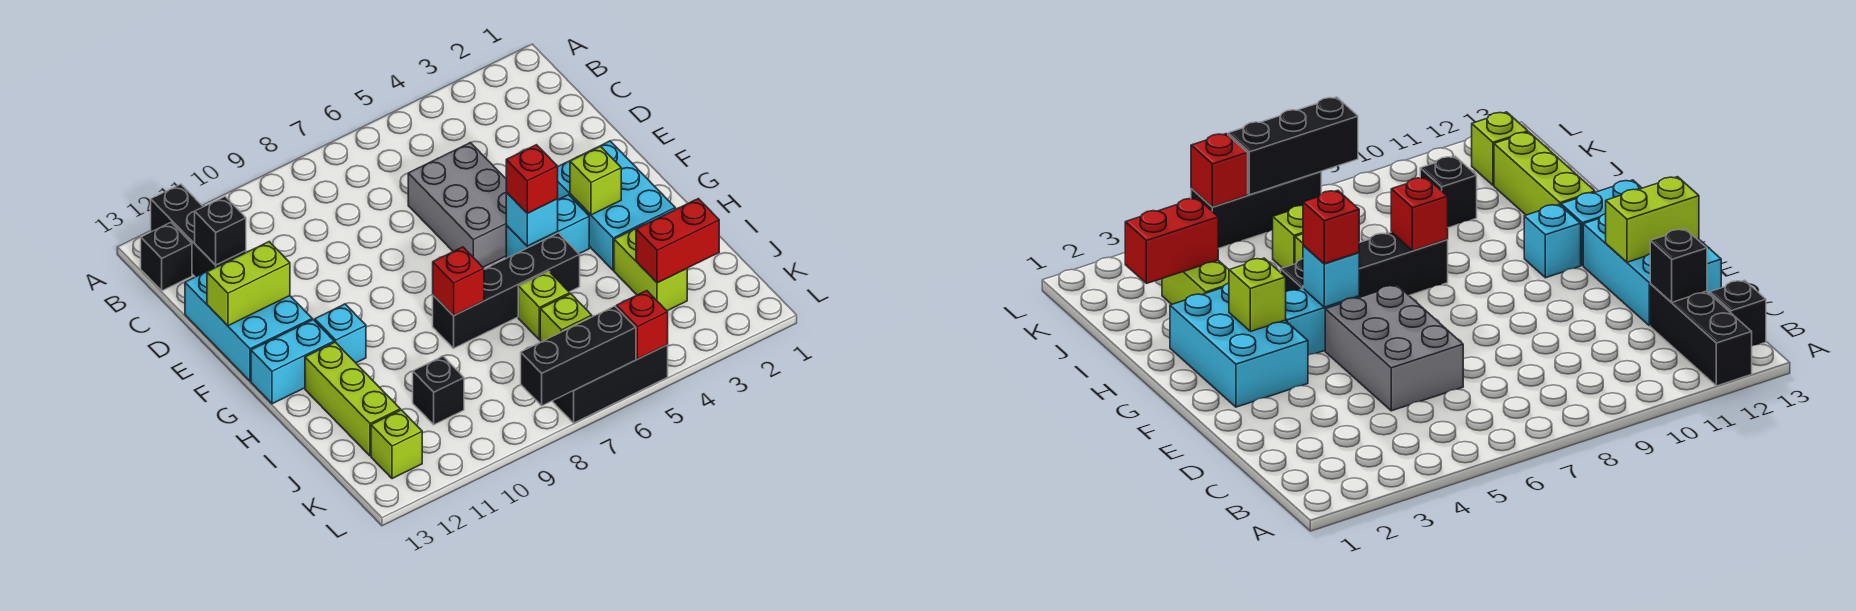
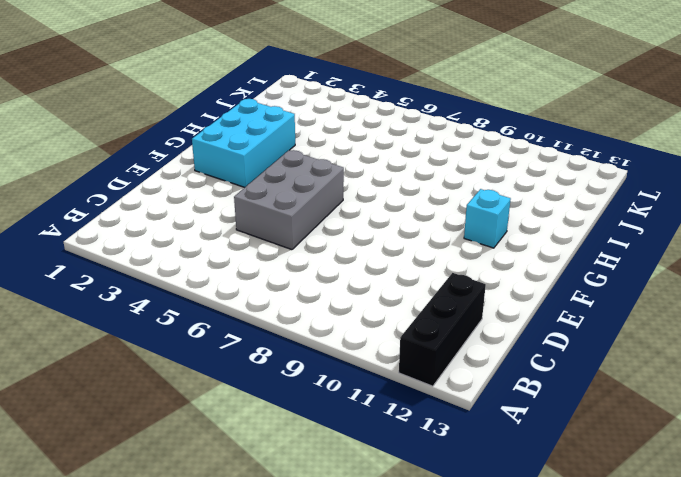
none -> black 1x1 brick [141,223,192,291]
none -> cyan 2x3 brick [185,252,312,381]
none -> cyan 1x2 brick [506,195,589,258]

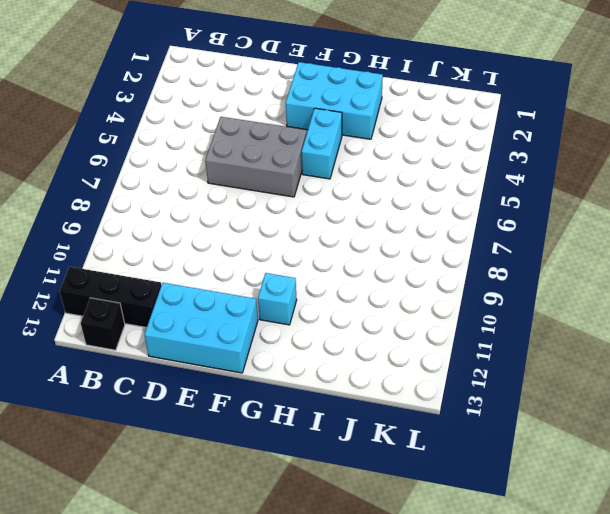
none -> cyan 1x2 brick [251,320,334,404]
none -> black 1x4 brick [433,233,580,348]
none -> lime 1x3 brick [305,342,400,456]

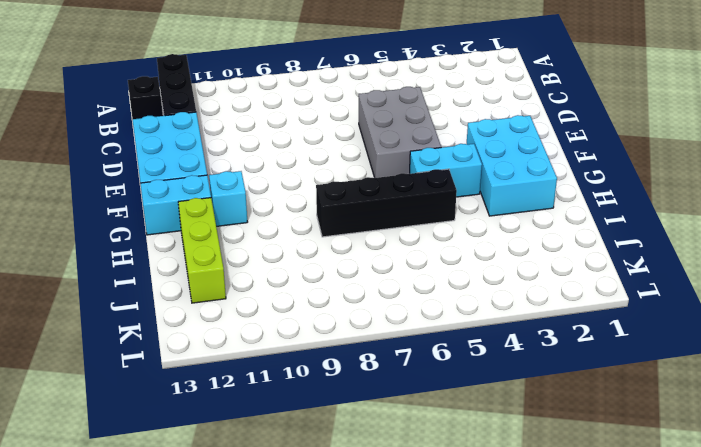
none -> lime 1x2 brick [614,225,687,311]
none -> lime 1x1 brick [518,271,570,340]
none -> lime 1x1 brick [540,294,592,342]

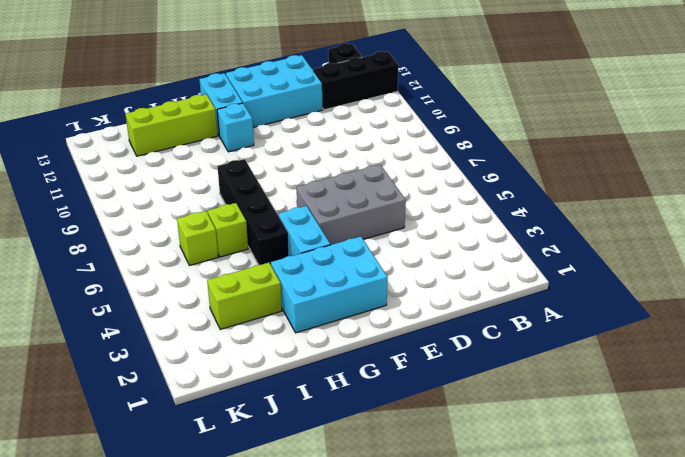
none -> black 1x1 brick [413,356,464,425]
none -> lime 1x1 brick [371,410,422,479]
none -> black 1x3 brick [553,345,668,423]

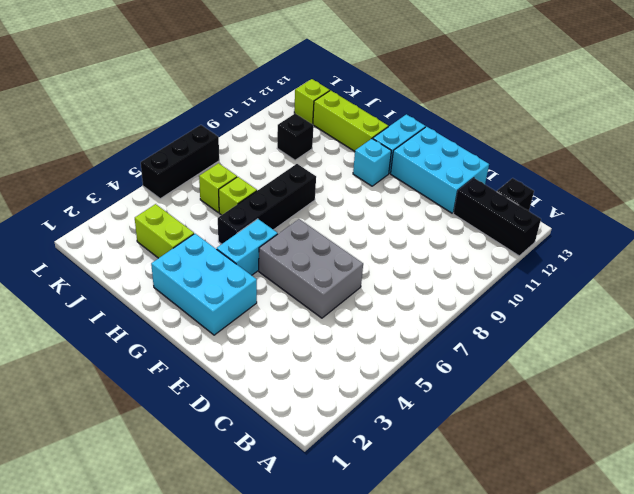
none -> black 1x1 brick [195,197,246,265]
none -> lime 1x2 brick [207,242,290,326]
none -> lime 1x1 brick [570,146,621,215]

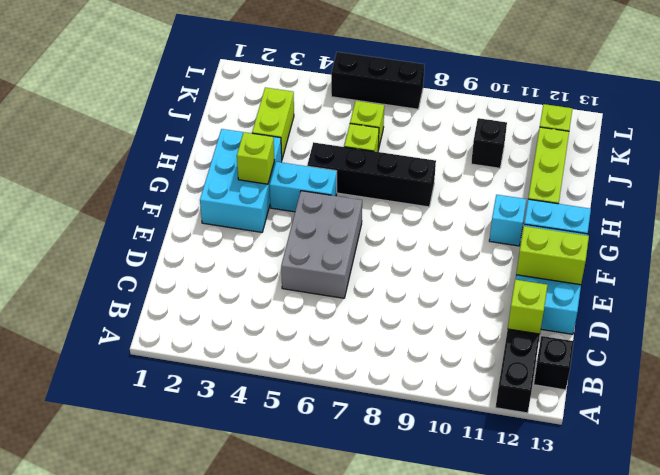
lime 1x1 brick [508,280,548,334] -> black 1x1 brick [195,197,246,265]
none -> cyan 1x1 brick [506,193,558,246]
none -> red 1x1 brick [433,247,484,316]
none -> red 1x2 brick [636,199,719,283]

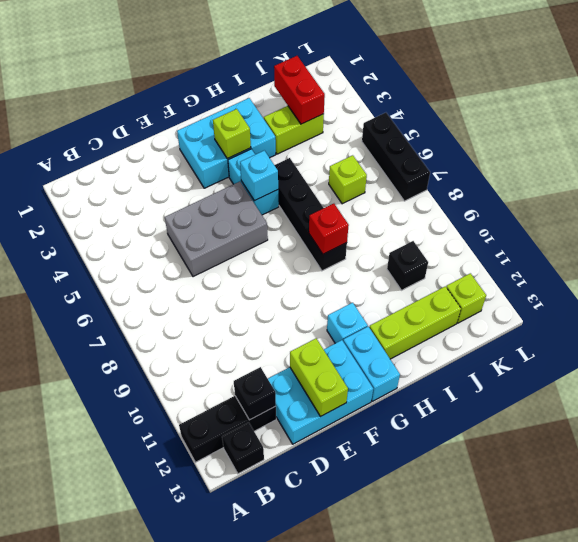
none -> lime 1x1 brick [518,271,570,340]
none -> red 1x1 brick [616,291,668,359]
none -> black 1x3 brick [521,306,636,406]

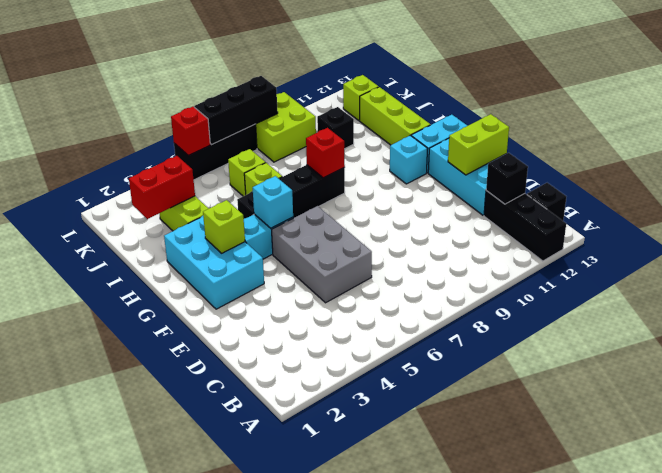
lime 2x2 brick [256,92,316,162] -> none
none -> red 1x1 brick [506,145,558,213]

